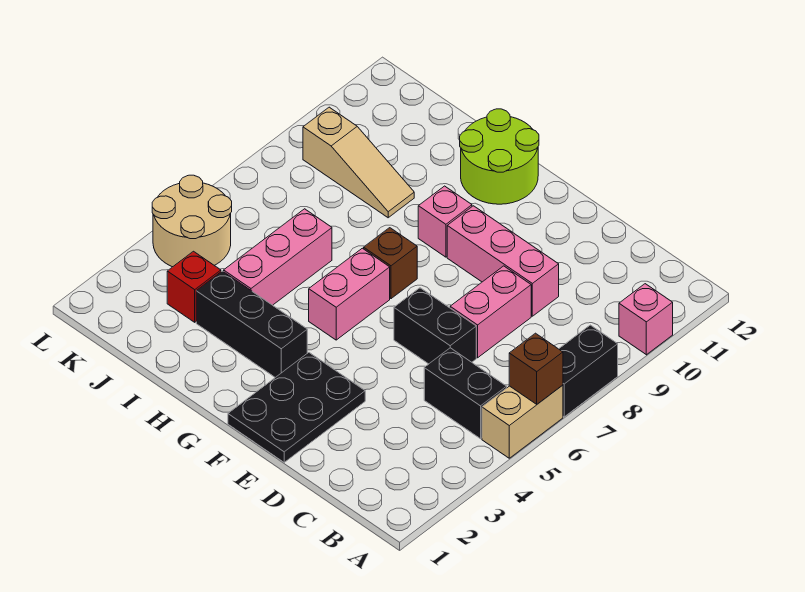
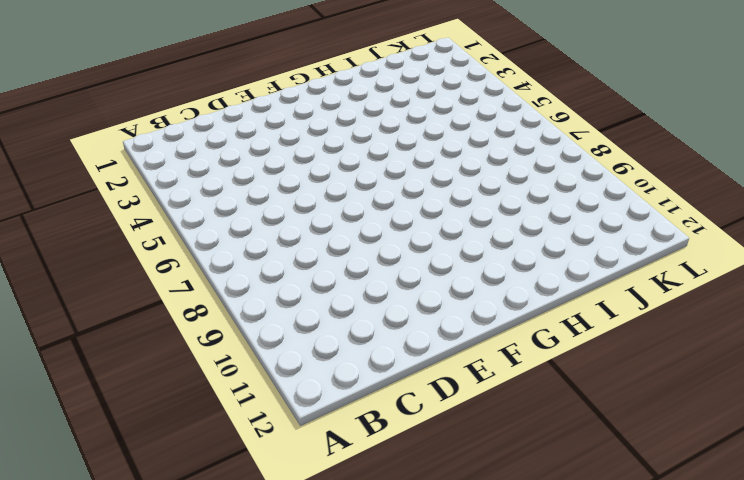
none -> tan 1x2 brick [482,385,563,458]
none -> black 1x2 brick [559,325,618,417]
none -> pink 1x1 brick [619,284,673,355]

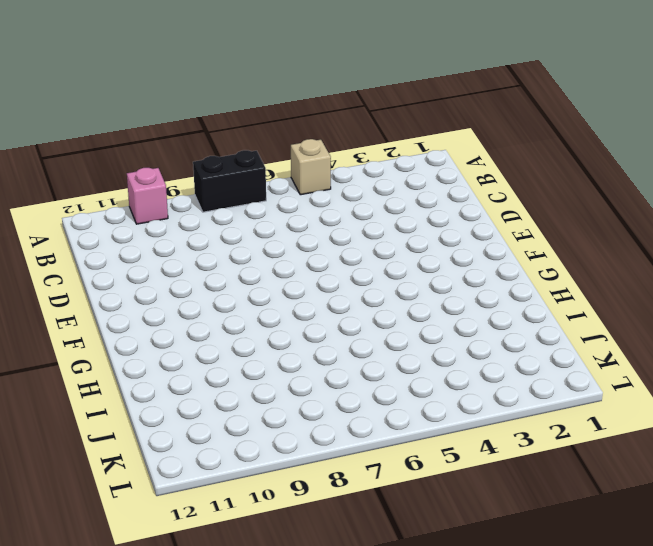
tan 1x1 brick [291,139,331,195] -> tan 1x2 brick [482,385,563,458]
none -> black 1x2 brick [424,348,507,439]
none -> black 1x2 brick [394,288,476,364]
none -> pink 1x2 brick [450,266,531,358]

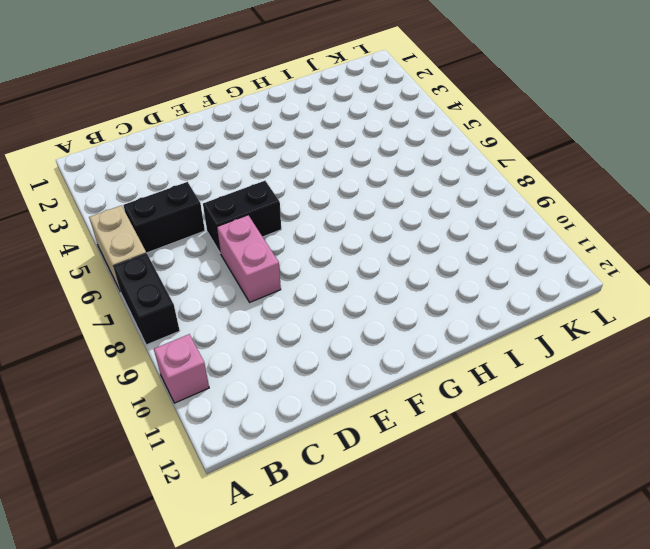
none -> pink 1x3 brick [447,206,559,316]
none -> black 2x3 plate [228,353,365,462]
none -> black 1x3 brick [196,271,307,377]

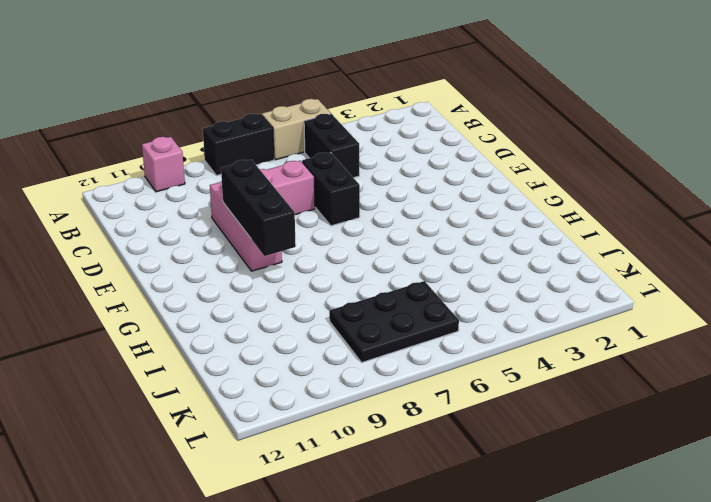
black 1x3 brick [221,160,296,256] -> black 1x3 brick moved to [196,271,307,377]
black 2x3 plate [329,281,459,362] -> black 2x3 plate moved to [228,353,365,462]
none -> pink 1x2 brick [309,248,390,340]
none -> brown 1x1 brick [364,228,417,299]
none -> pink 1x1 brick [418,186,472,257]

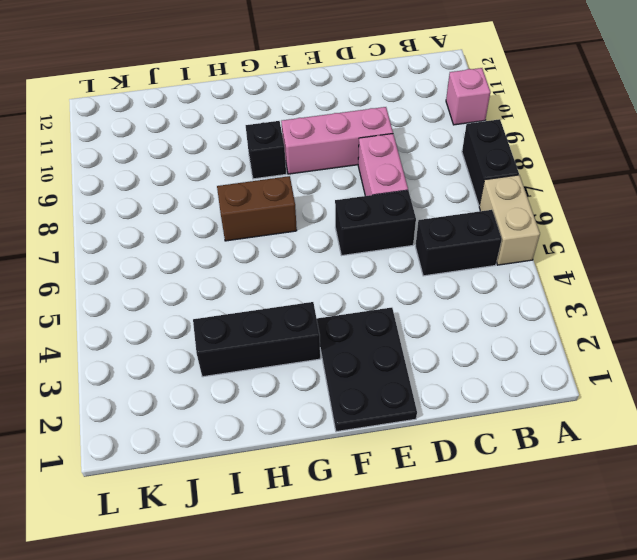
brown 1x2 brick [217,176,297,241] -> brown 1x1 brick [364,228,417,299]
black 1x1 brick [246,121,286,179] -> pink 1x1 brick [418,186,472,257]
none -> pink 1x2 brick [309,248,390,340]
none -> lime 2x2 round brick [460,109,539,204]
none -> pink 1x3 brick [224,209,332,305]

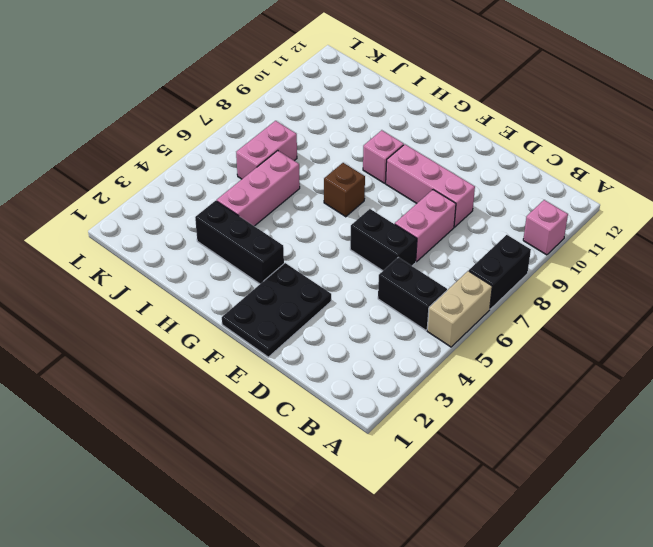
pink 1x2 brick [236,121,297,179] -> pink 1x2 brick moved to [309,248,390,340]
none -> lime 2x2 round brick [460,109,539,204]
none -> tan 1x3 slope [303,107,414,218]
none -> red 1x1 brick [167,251,221,322]

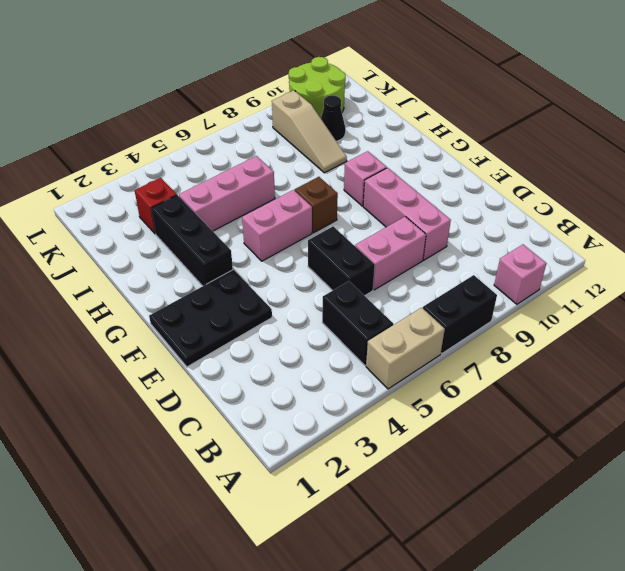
black 1x1 cone [321,95,346,141] -> none
lime 2x2 round brick [289,57,346,118] -> lime 2x2 round brick moved to [460,109,539,204]
none -> tan 2x2 round brick [152,175,232,267]
none -> brown 1x1 brick [509,333,563,404]

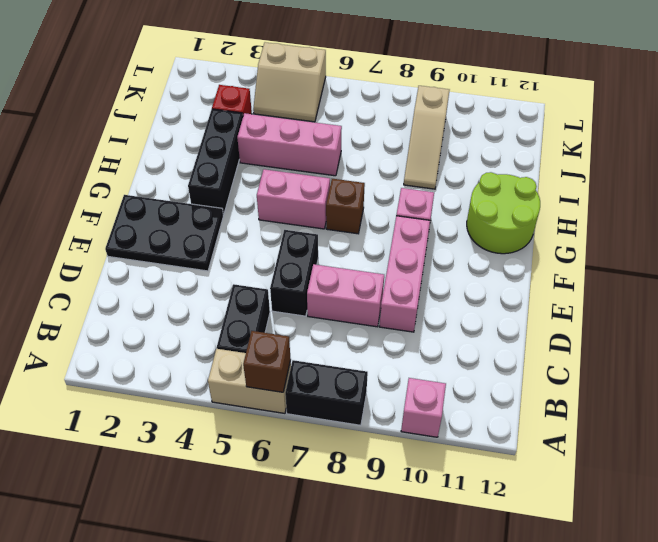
tan 2x2 slope [253,42,326,122] -> tan 2x2 round brick [152,175,232,267]

